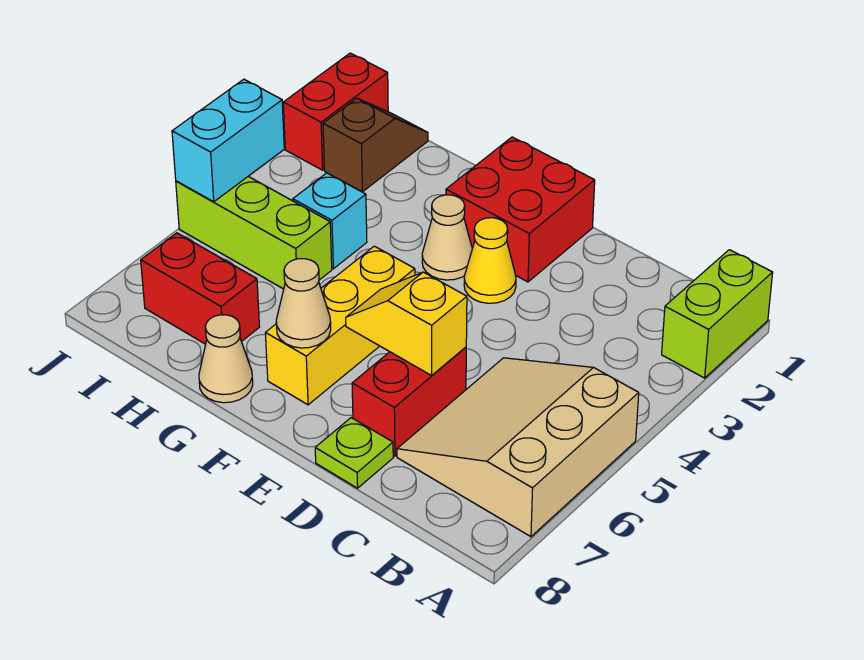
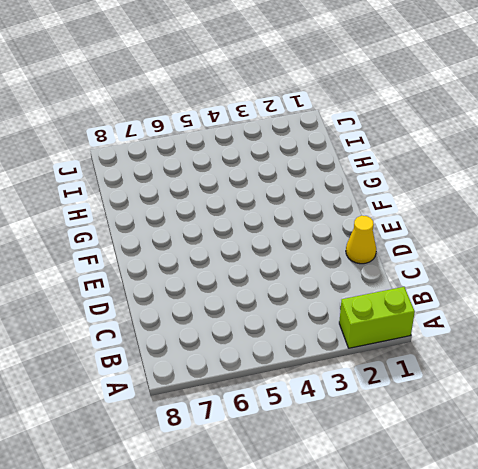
yellow 1x1 cone [346,216,376,264] -> yellow 1x1 cone moved to [464,218,516,303]
none -> tan 3x3 slope [397,358,639,537]
none -> red 1x2 brick [352,347,466,456]
none -> lime 1x1 plate [315,418,393,488]

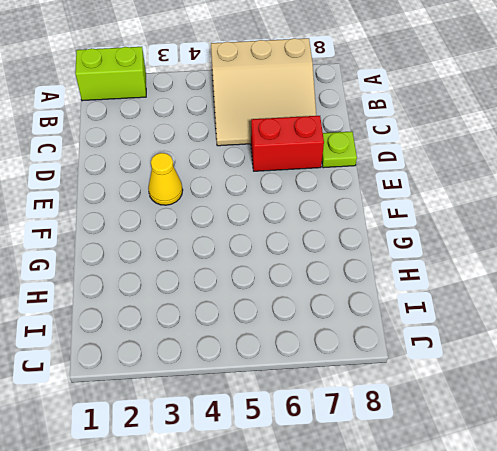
none -> red 2x2 brick [446,137,595,282]
none -> tan 1x1 cone [422,195,472,280]
none -> yellow 1x3 brick [265,246,415,405]

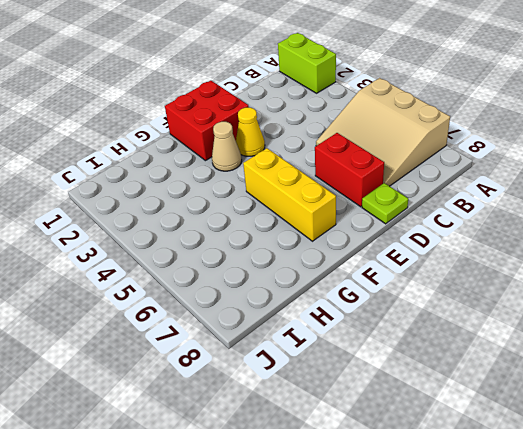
none -> tan 1x1 cone [199,315,253,403]
none -> cyan 1x1 brick [293,173,367,269]
none -> lime 1x3 brick [176,176,332,289]

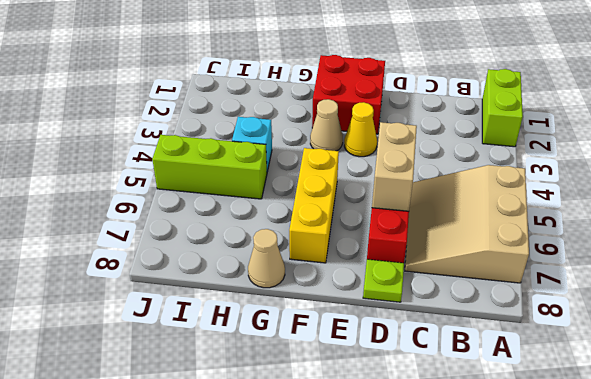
tan 1x2 brick [372,122,417,211] -> yellow 1x2 slope [346,272,467,375]
none -> red 1x2 brick [141,233,260,344]
none -> brown 1x2 slope [323,98,428,192]
none -> red 1x2 brick [283,53,388,170]

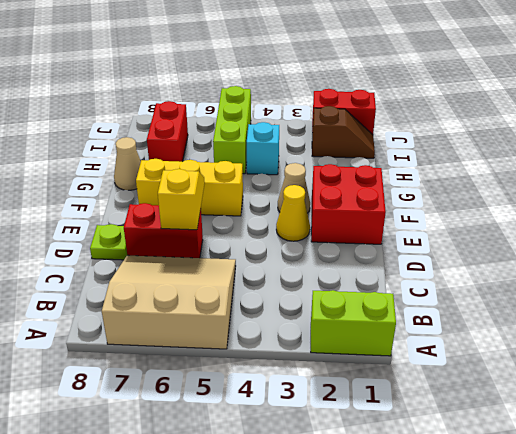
none -> tan 1x1 cone [276,259,331,348]
none -> cyan 1x2 brick [172,79,284,202]

